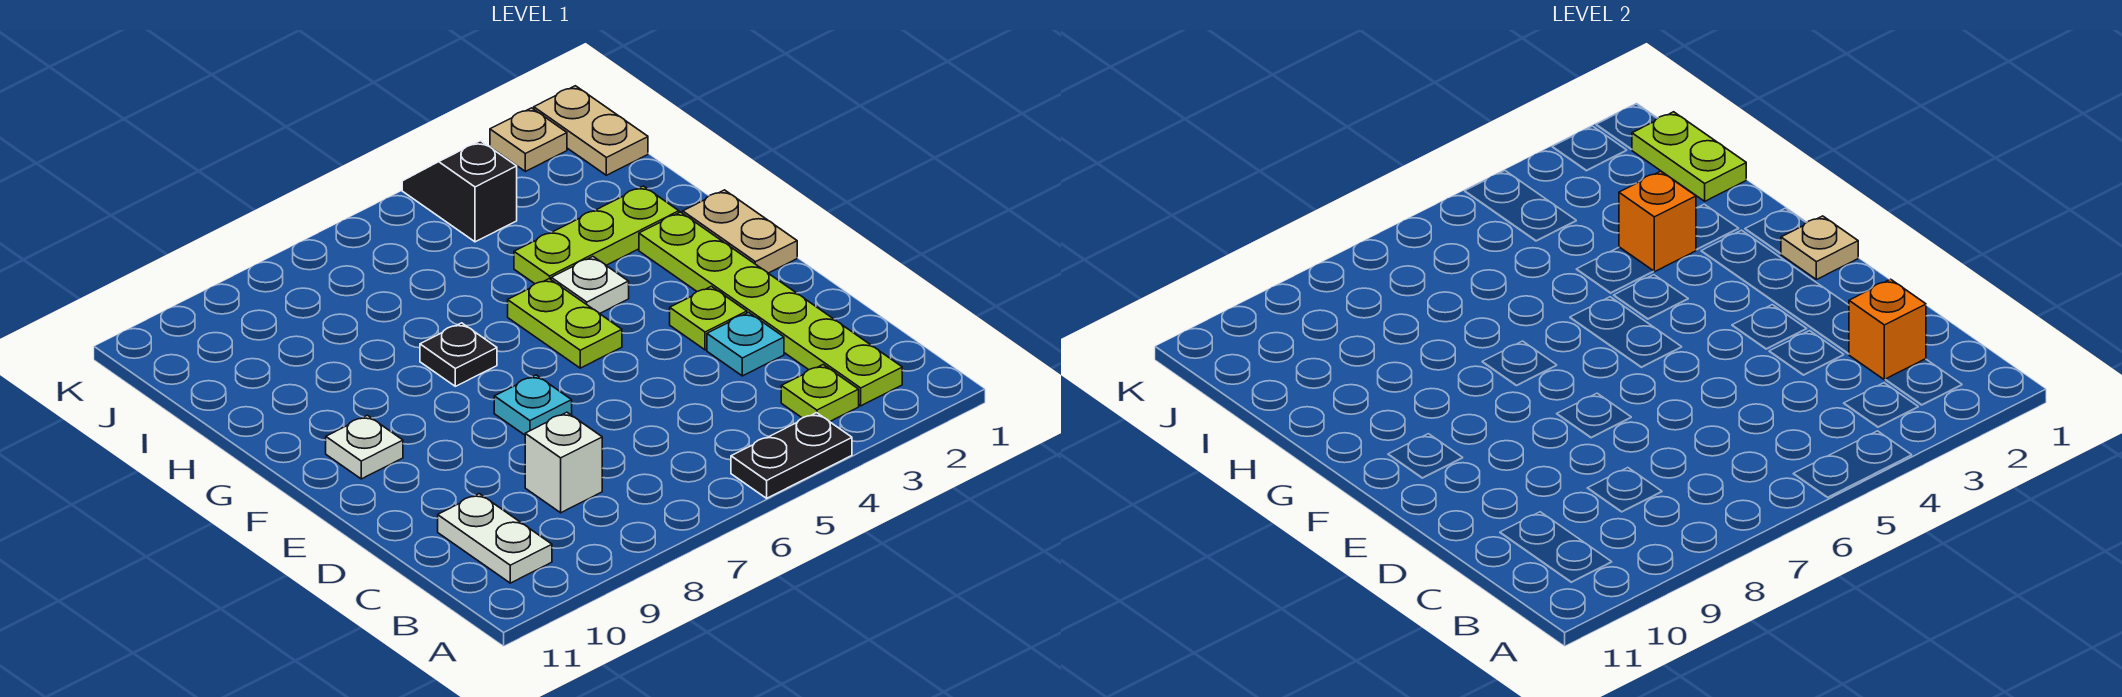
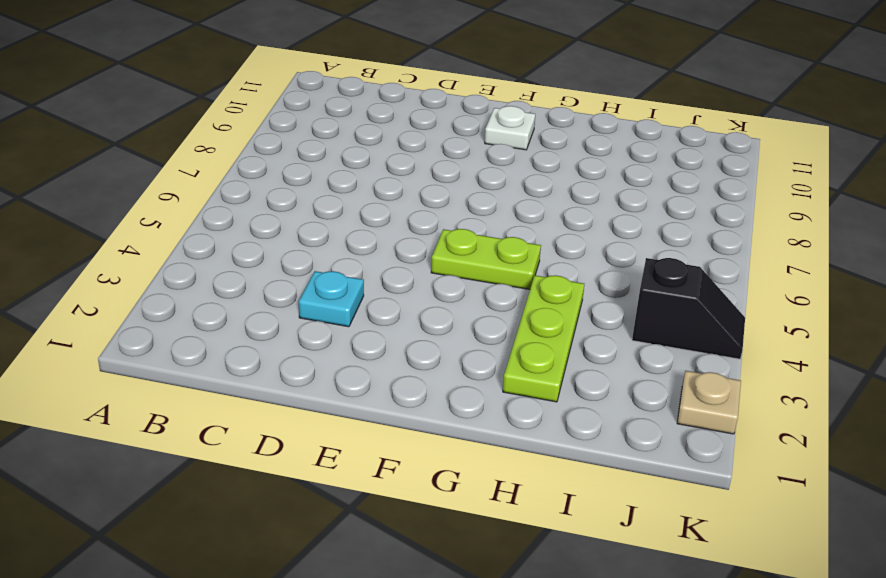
none -> black 1x2 plate [731,413,852,498]
none -> lime 1x6 plate [639,212,902,406]
none -> lime 1x1 plate [781,365,859,422]

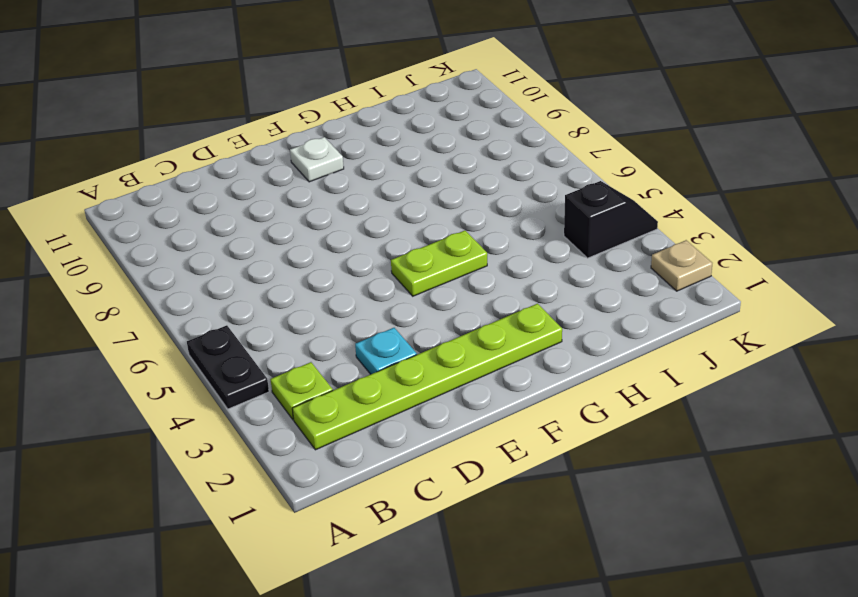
none -> white 1x2 plate [438,494,552,583]
none -> white 1x1 brick [525,412,602,513]
none -> lime 1x1 plate [670,286,747,350]

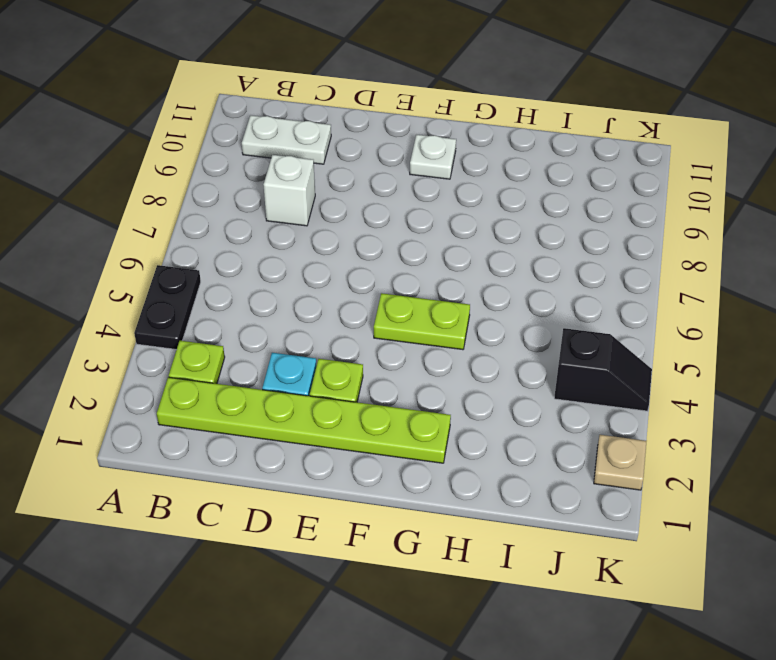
none -> cyan 1x1 plate [494,375,572,435]
none -> tan 1x2 plate [683,190,797,273]
none -> white 1x1 plate [551,257,629,314]

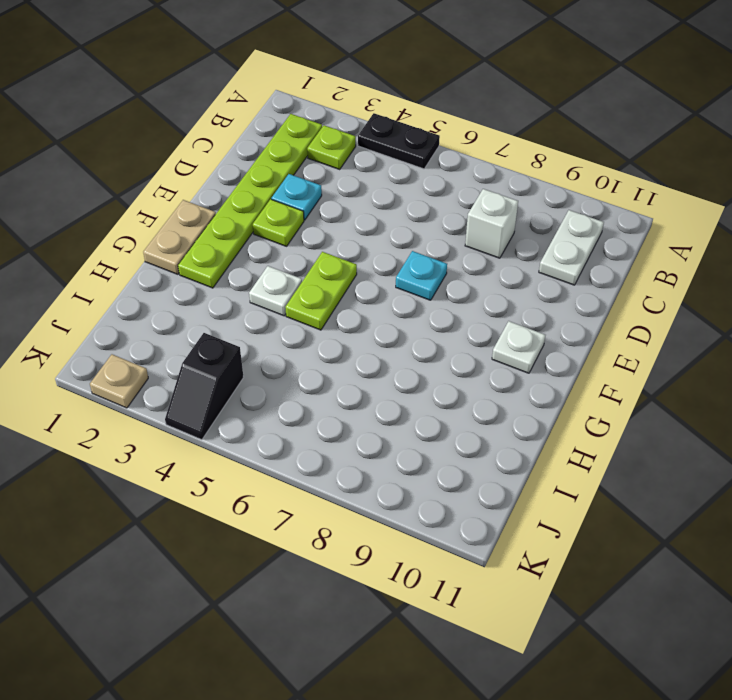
none -> black 1x1 plate [420,323,497,386]
none -> lime 1x3 plate [514,186,679,284]
none -> tan 1x2 plate [534,86,648,175]

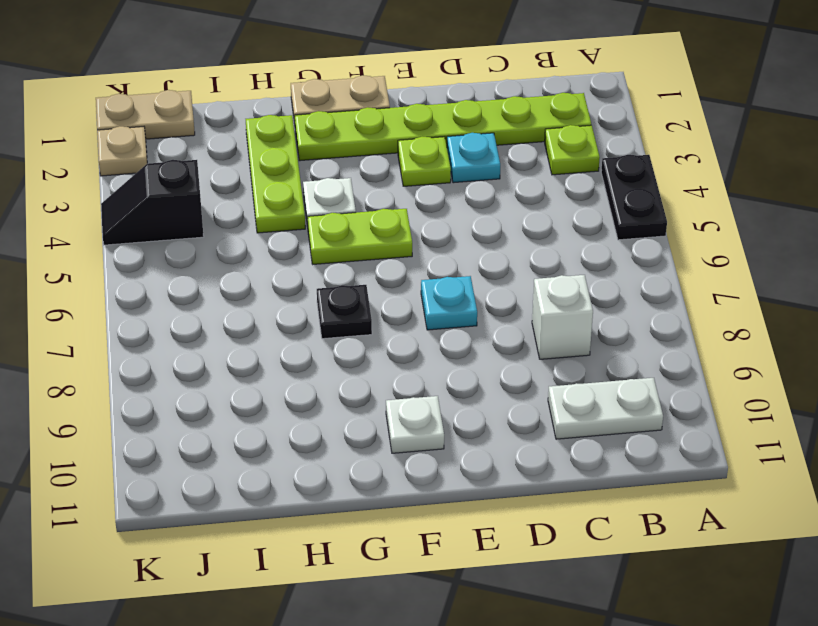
none -> orange 1x1 brick [1849,279,1926,380]
none -> tan 1x1 plate [1781,216,1858,280]
none -> orange 1x1 brick [1619,171,1696,272]

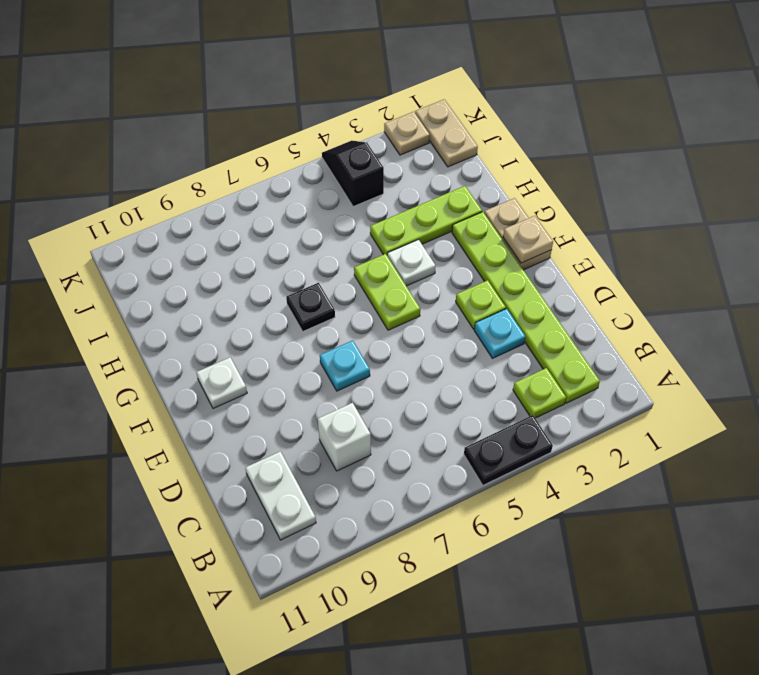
none -> orange 1x1 brick [1849,279,1926,380]
none -> orange 1x1 brick [1619,171,1696,272]
none -> lime 1x2 plate [1632,112,1746,201]

